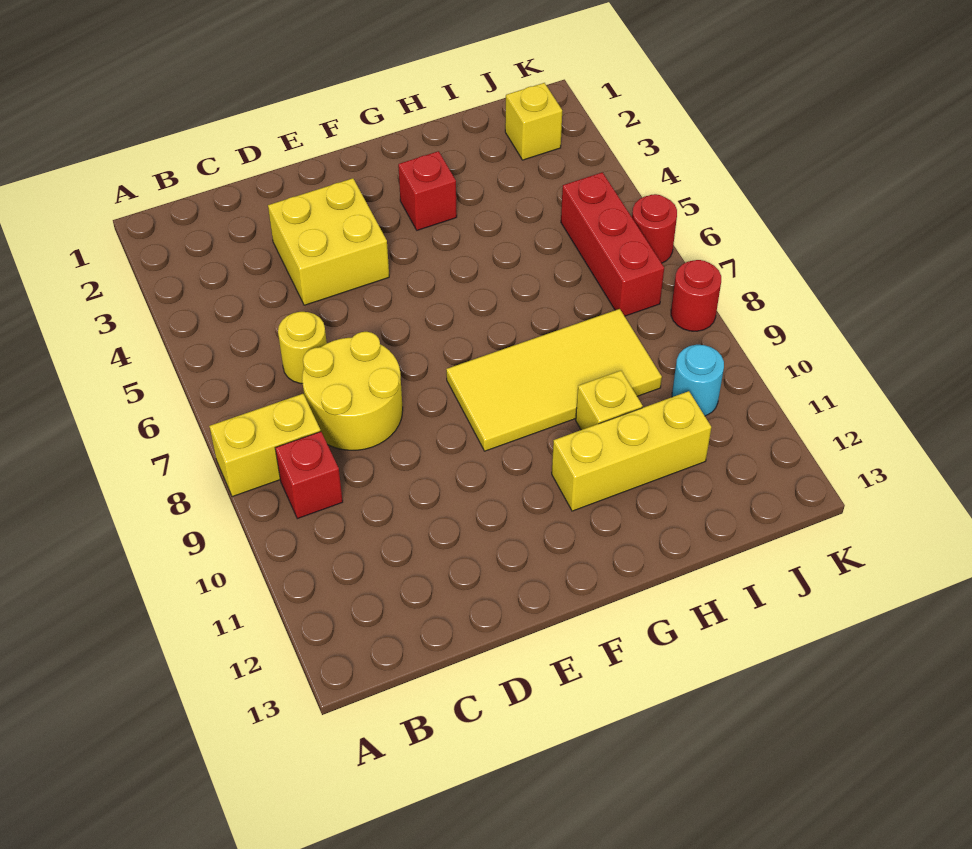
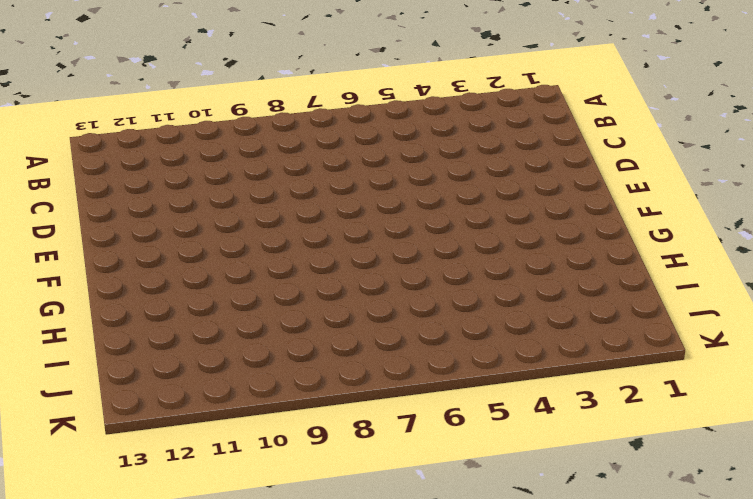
none -> yellow 1x2 brick [209,394,321,497]
none -> red 1x1 brick [275,432,343,519]
none -> yellow 1x1 round brick [278,312,327,384]

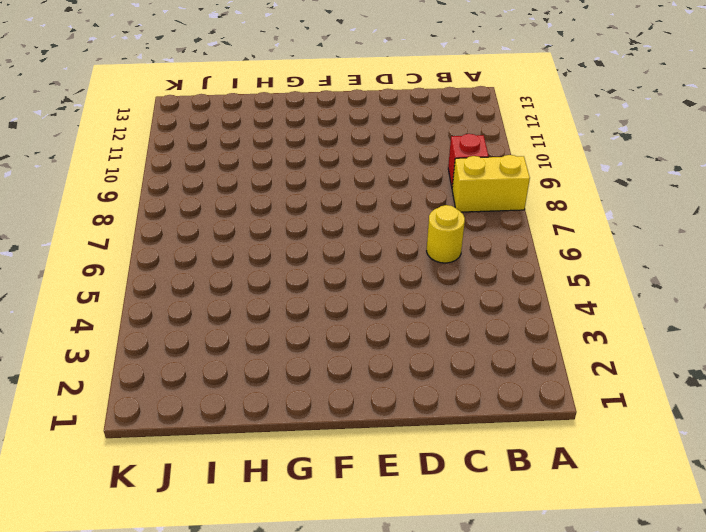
none -> yellow 2x2 round brick [302,332,403,450]
none -> yellow 2x2 brick [268,178,389,305]
none -> yellow 2x4 tile [446,309,662,451]

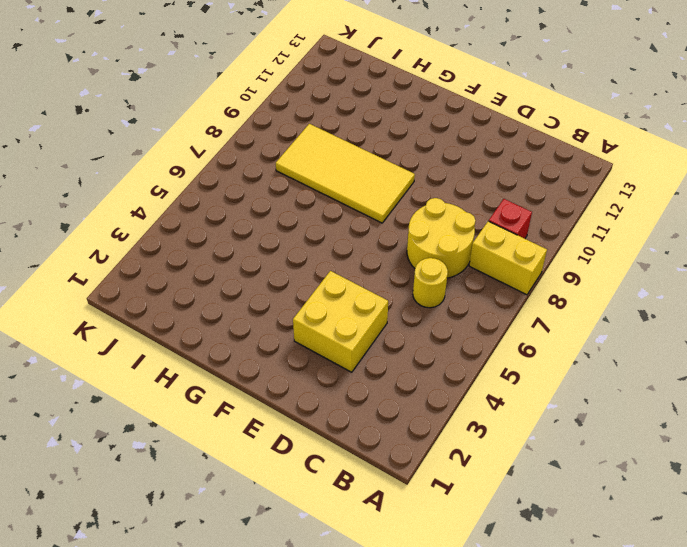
none -> red 1x1 brick [398,151,457,230]
none -> yellow 1x3 brick [552,391,711,511]
none -> yellow 1x1 brick [576,371,643,430]

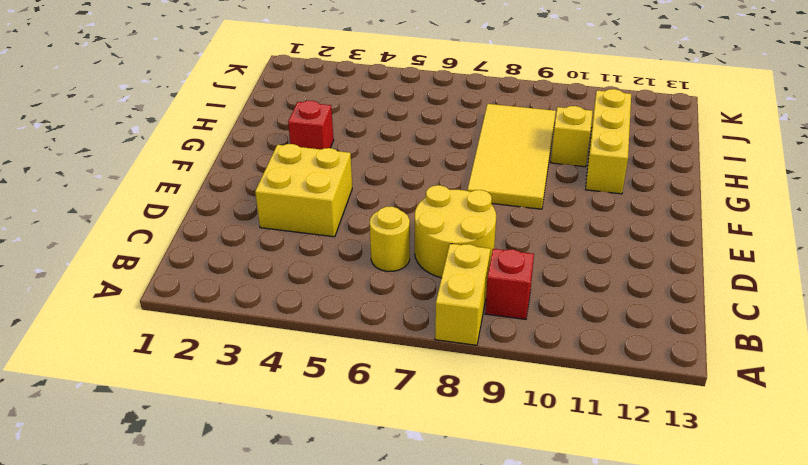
none -> yellow 1x1 brick [505,83,562,160]
none -> red 1x3 brick [561,172,664,316]
none -> cyan 1x1 round brick [672,345,724,416]

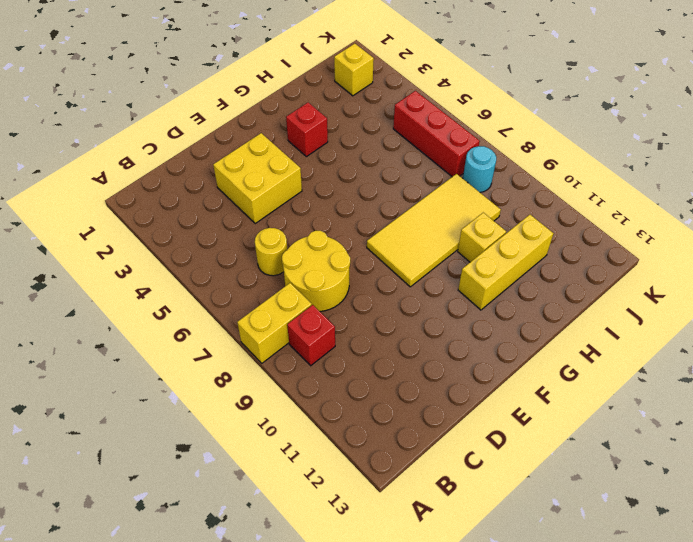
cyan 1x1 round brick [463,146,496,192] -> cyan 1x1 round brick moved to [672,345,724,416]
none -> red 1x1 round brick [632,194,677,263]
none -> red 1x1 round brick [671,260,721,331]

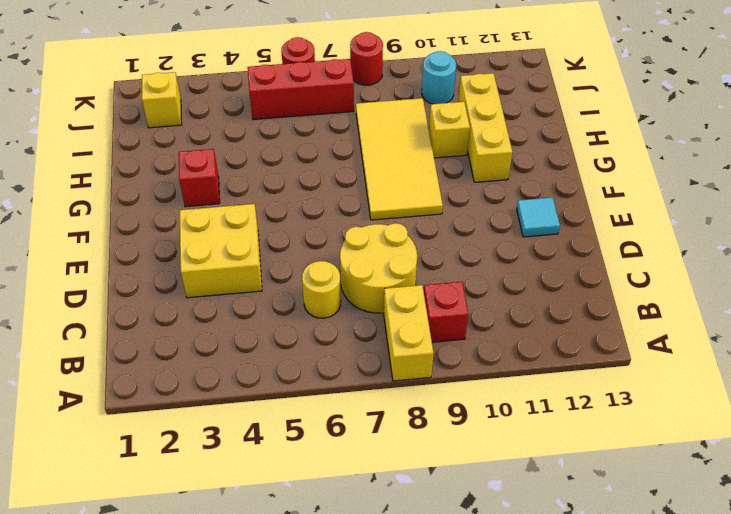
cyan 1x1 tile [517,197,560,237] -> none

